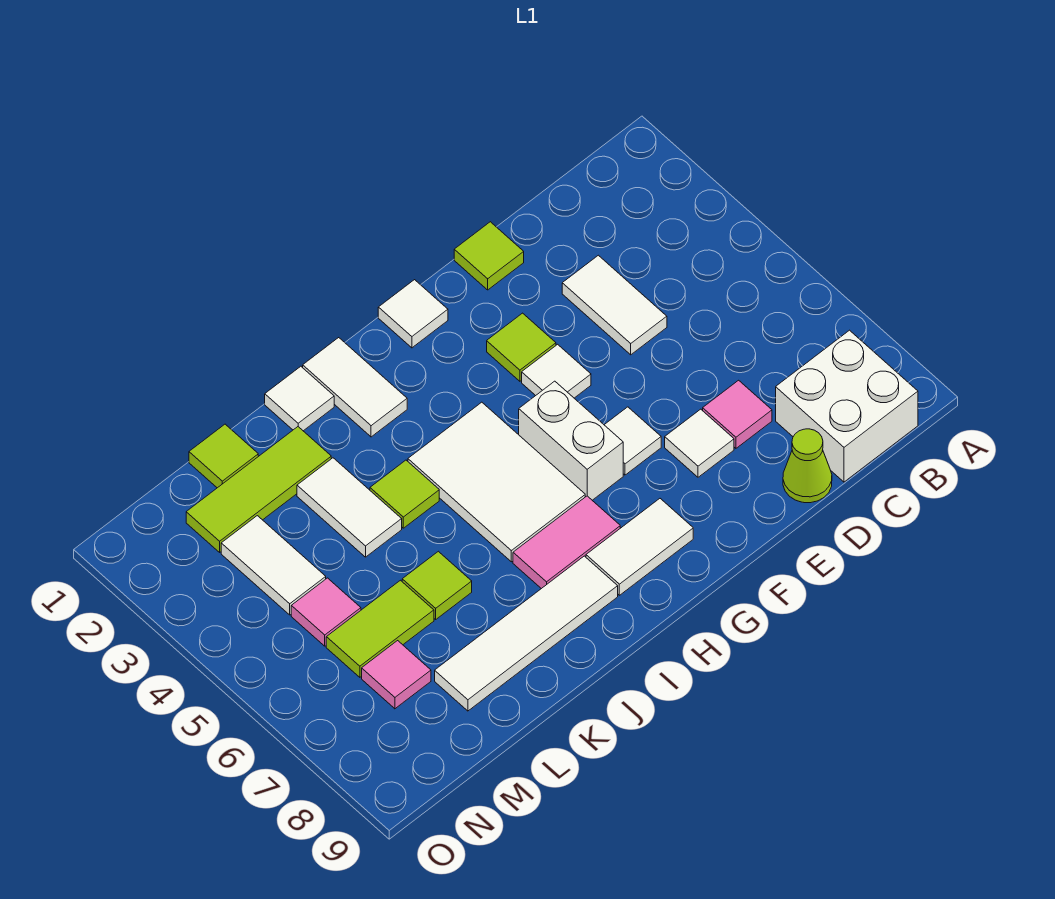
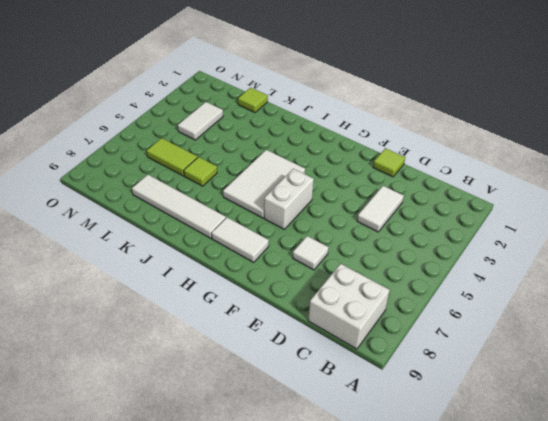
none -> pink 1x1 tile [703,380,772,448]
none -> lime 1x1 cone [783,429,832,503]
none -> lime 1x1 tile [487,313,556,381]

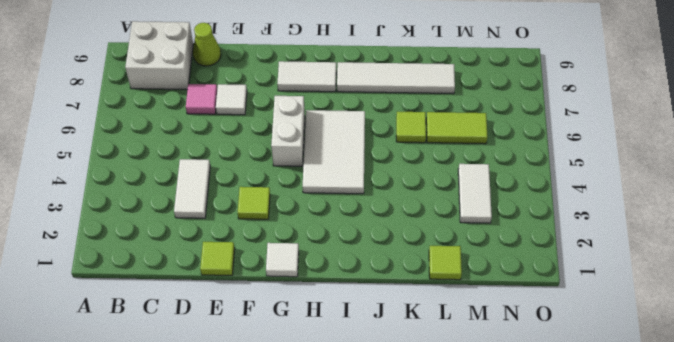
none -> white 1x1 tile [522,344,591,398]
none -> white 1x1 tile [605,407,661,475]
none -> pink 1x2 tile [513,496,620,589]

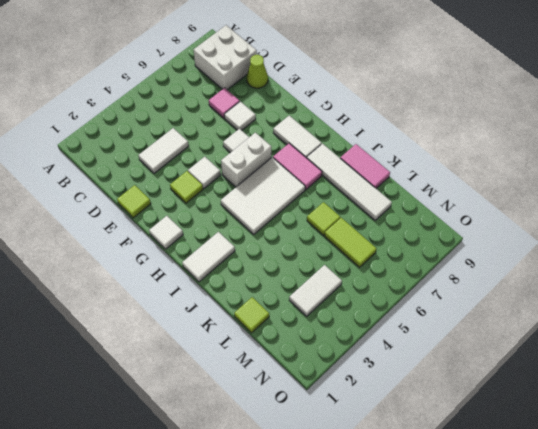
pink 1x2 tile [340,144,390,188] -> none
none -> white 1x1 tile [265,366,334,431]
none -> lime 1x1 tile [370,460,439,528]
none -> lime 1x3 tile [186,427,331,552]

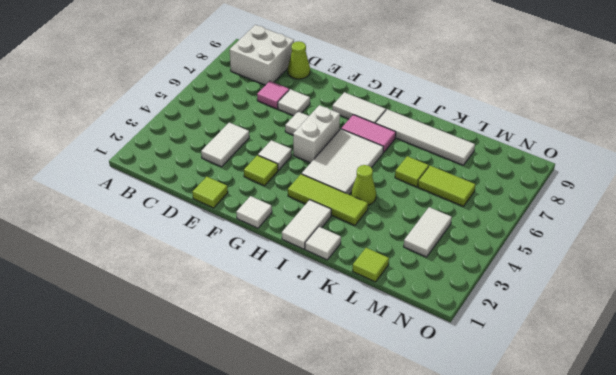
lime 1x3 tile [288,174,368,225] -> lime 1x3 tile moved to [186,427,331,552]
lime 1x1 cone [351,165,376,205] -> lime 1x1 tile [370,460,439,528]
none -> white 1x2 tile [297,458,402,557]
none -> pink 1x1 tile [291,578,361,646]
none -> pink 1x1 tile [362,641,431,709]

